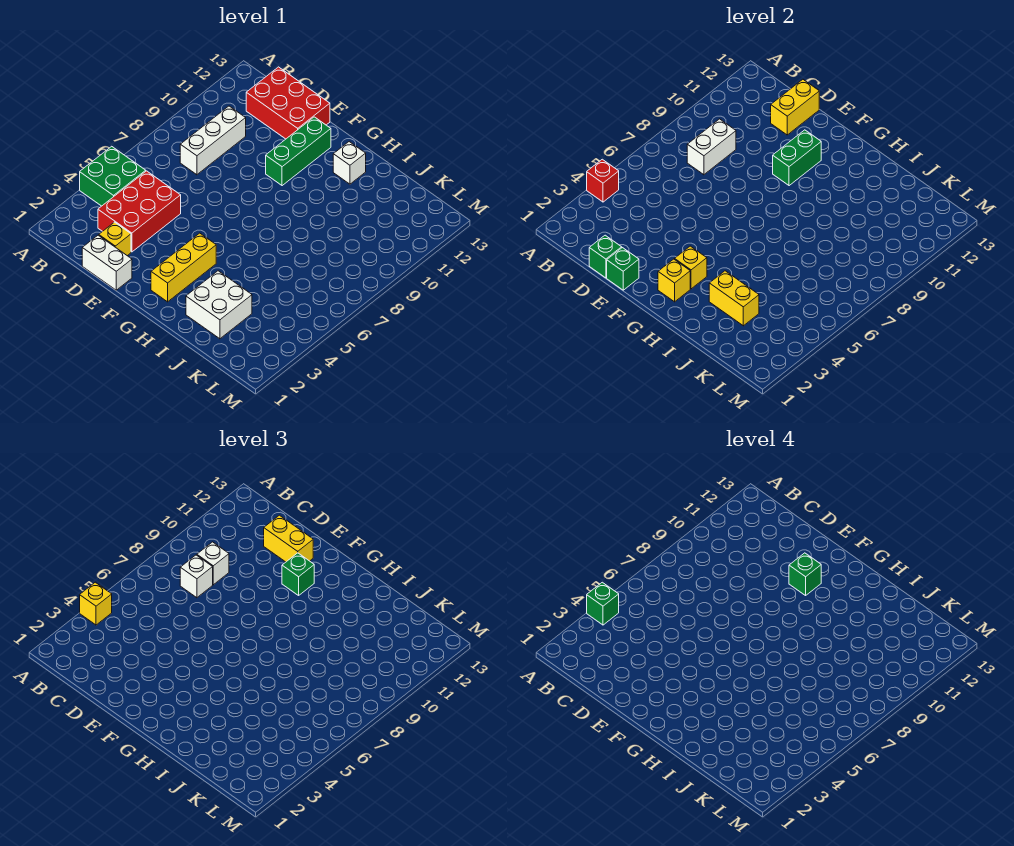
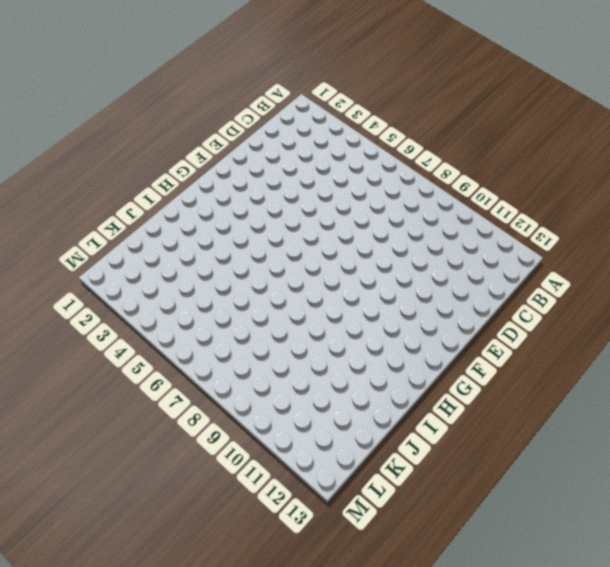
none -> green 2x2 brick [80,146,146,206]
none -> red 2x3 brick [98,171,181,252]
none -> white 1x3 brick [180,106,246,175]

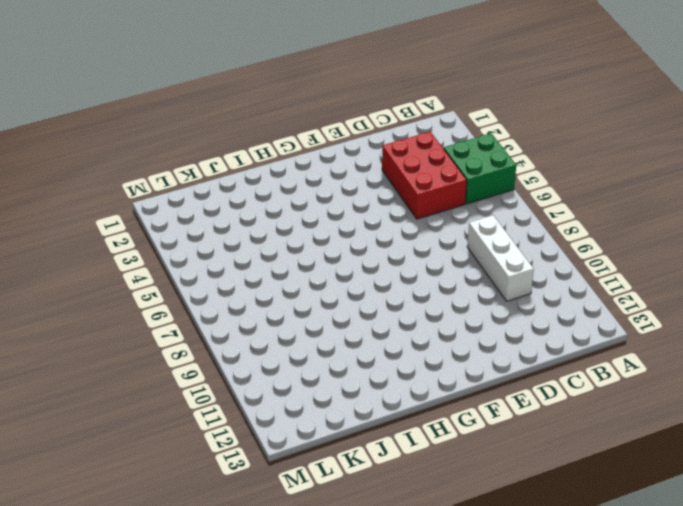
none -> red 2x3 brick [246,67,330,139]
none -> white 1x2 brick [82,235,132,290]
none -> yellow 1x1 brick [99,222,131,256]

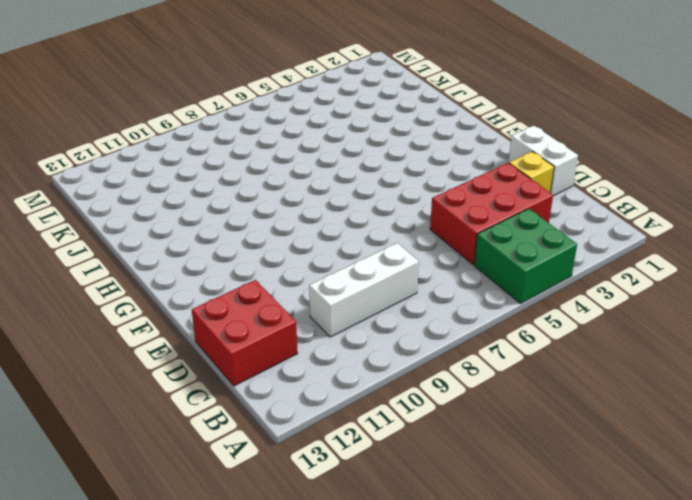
red 2x2 brick [192,280,298,386] -> red 2x3 brick [246,67,330,139]
none -> green 1x3 brick [266,117,331,186]
none -> yellow 1x3 brick [151,233,216,302]
none -> white 1x1 brick [333,142,366,184]

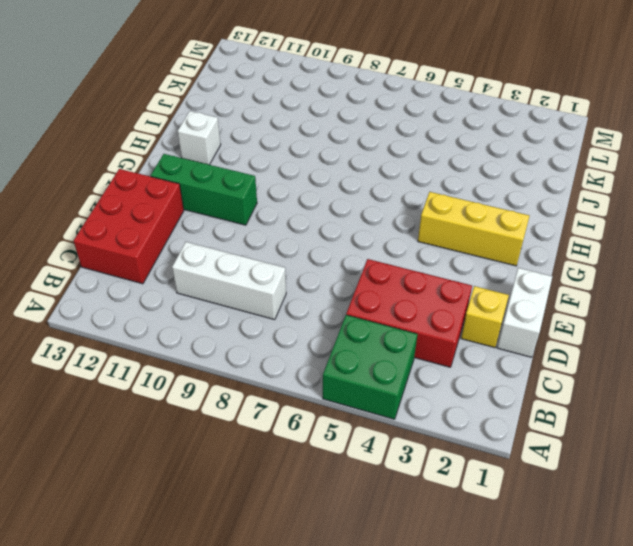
none -> white 2x2 brick [186,271,252,339]
none -> red 1x1 brick [587,159,619,202]
none -> white 1x2 brick [687,119,736,175]

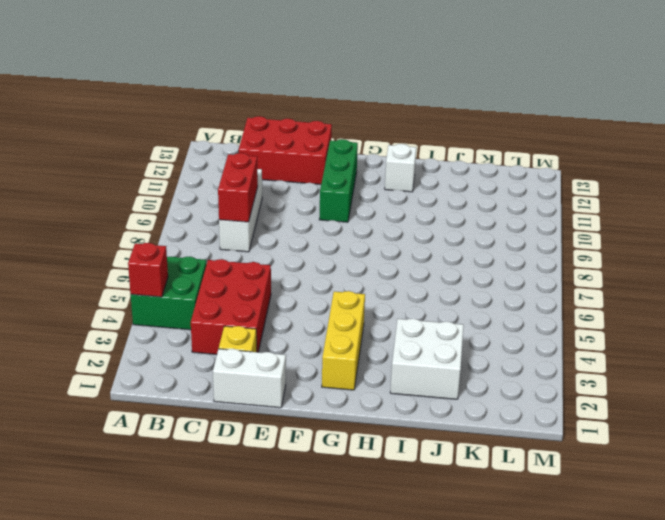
red 1x2 brick [218,153,258,222] -> white 1x2 brick [687,119,736,175]
none -> green 1x1 brick [589,235,622,278]
none -> yellow 1x2 brick [771,80,819,135]
none -> green 1x1 brick [607,248,639,290]

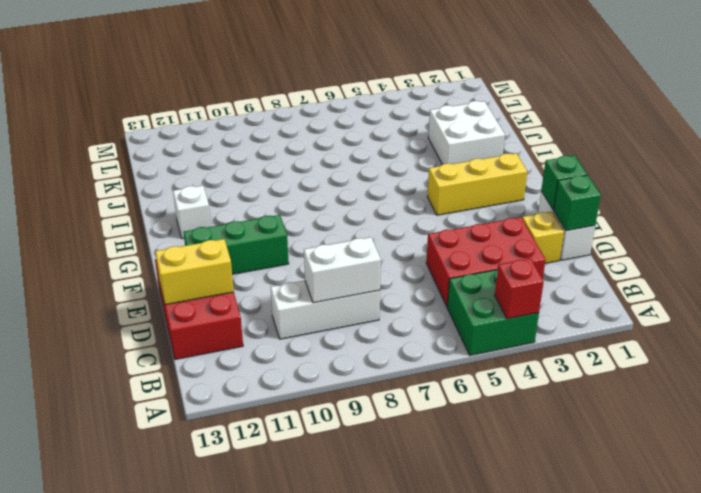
none -> green 1x2 brick [773,130,821,186]
none -> yellow 1x1 brick [658,259,690,302]
none -> yellow 1x1 brick [675,246,707,289]

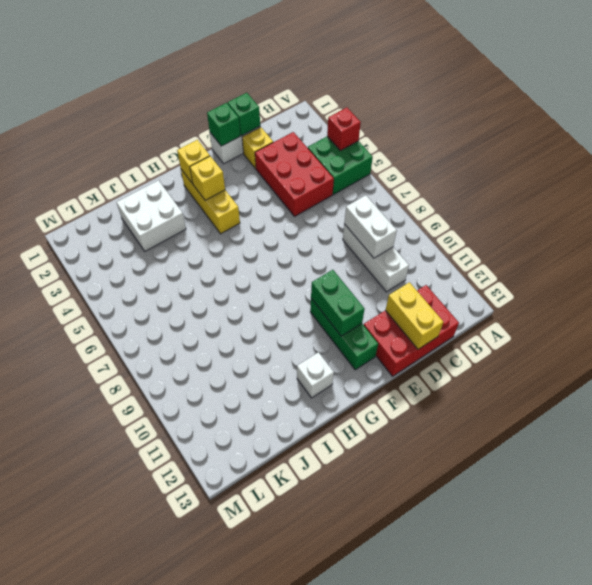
none -> yellow 1x2 brick [709,271,759,326]
none -> yellow 1x1 brick [80,582,112,625]
none -> white 1x1 brick [180,555,213,598]

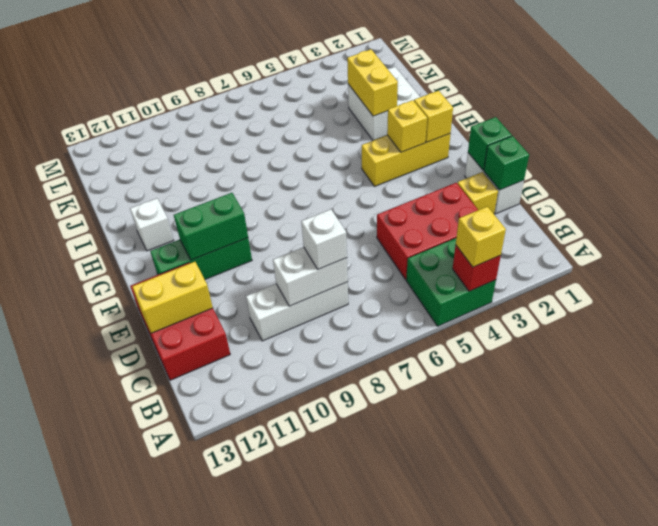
none -> white 1x1 brick [197,542,229,585]
none -> yellow 1x2 brick [264,515,313,562]
none -> green 1x1 brick [282,553,314,595]

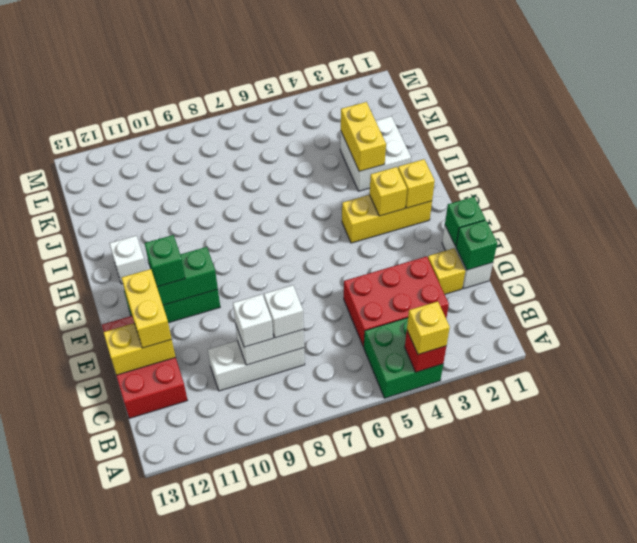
none -> green 1x1 brick [587,582,619,625]
none -> green 1x1 brick [789,553,821,595]

